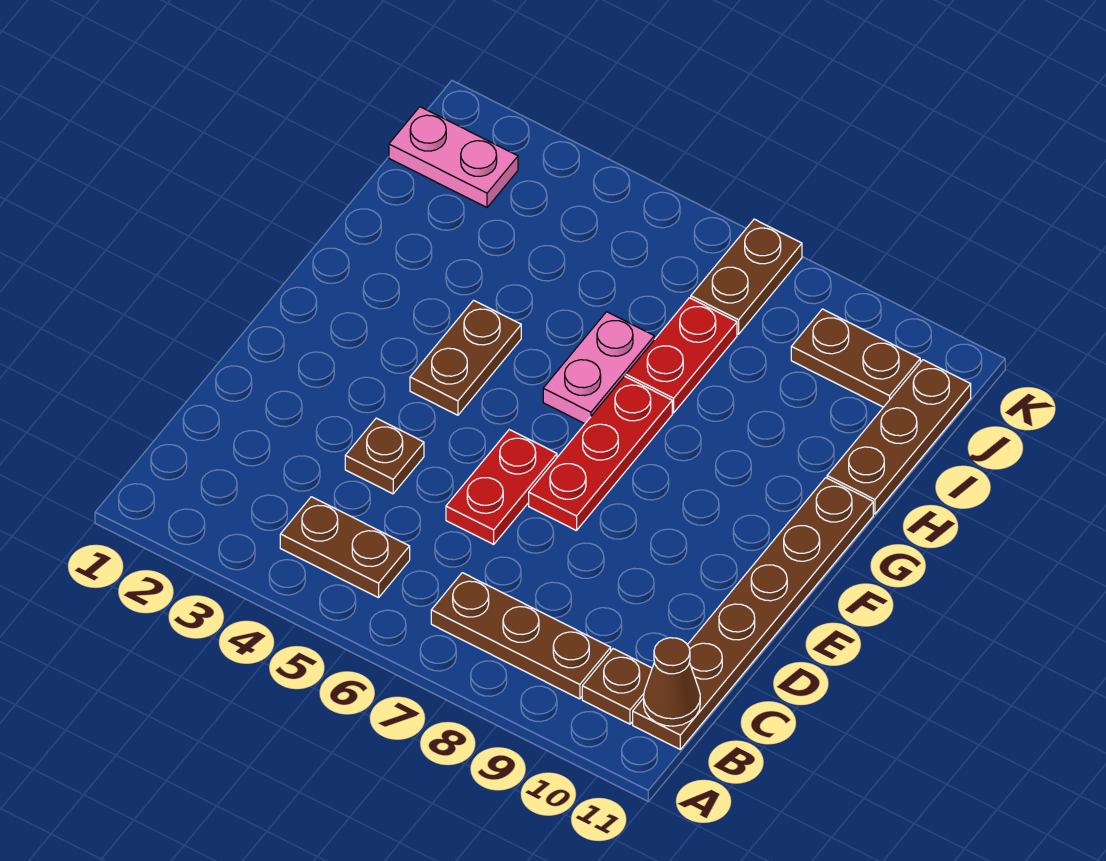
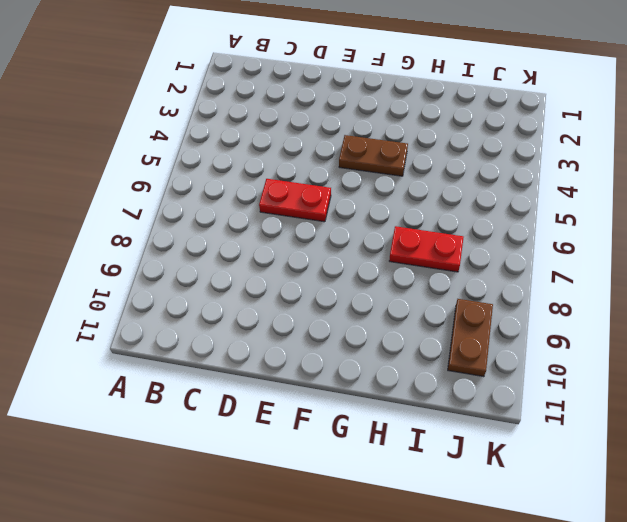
none -> brown 1x2 plate [280,497,410,598]
none -> brown 1x3 plate [431,573,611,699]
none -> brown 1x1 plate [582,649,652,724]

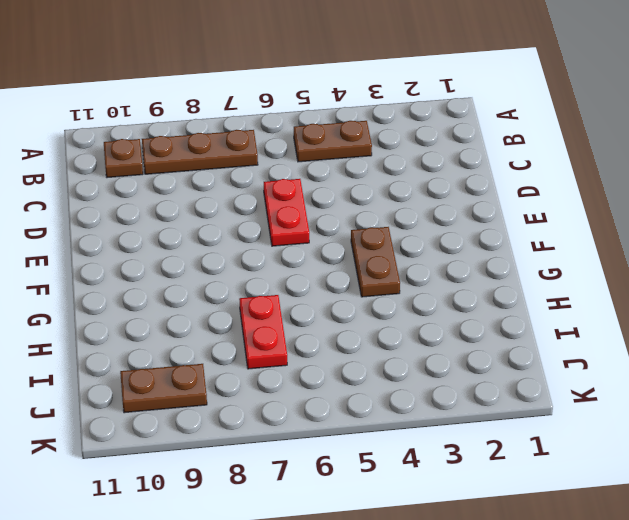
none -> brown 1x6 plate [633,478,873,749]
none -> brown 1x1 plate [345,418,424,494]
none -> red 1x3 plate [529,376,672,531]

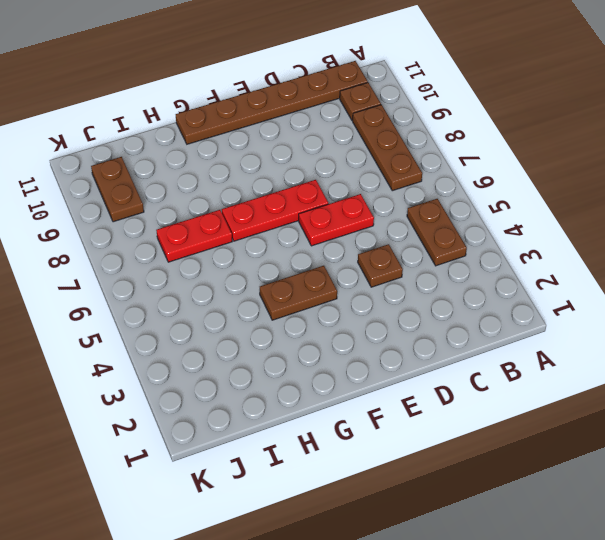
none -> pink 1x2 plate [543,312,654,424]
none -> brown 1x3 plate [827,360,971,514]
none -> pink 1x2 plate [389,107,518,207]

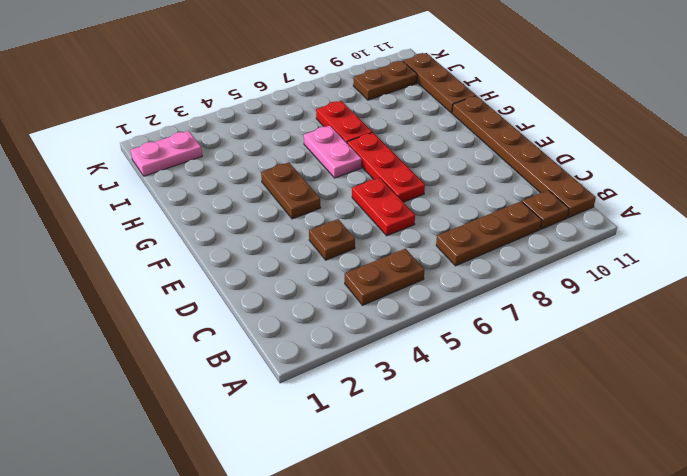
none -> brown 1x2 plate [691,219,802,334]
none -> brown 1x1 cone [644,638,700,726]

